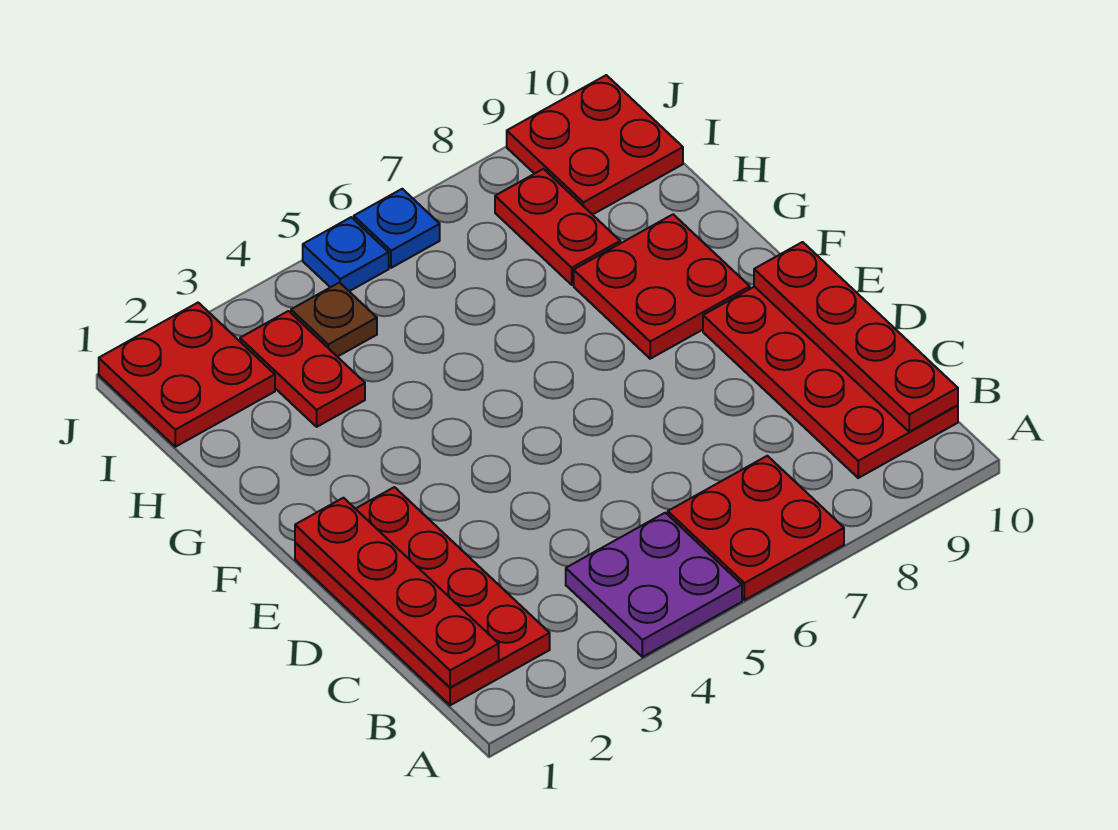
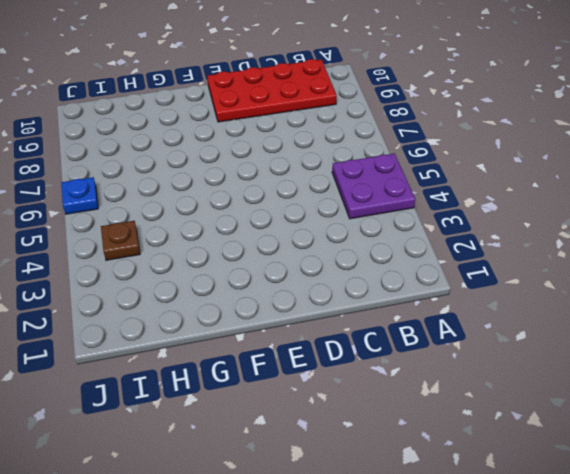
none -> red 2x2 plate [668,456,844,600]
none -> red 2x4 plate [295,487,550,705]
none -> red 2x2 plate [574,214,750,359]

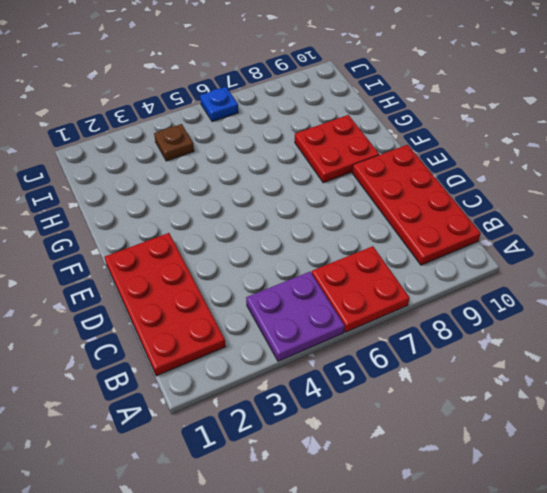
none -> red 1x2 plate [240,311,365,427]
none -> red 1x2 plate [495,169,620,285]
none -> red 2x2 plate [99,303,275,447]

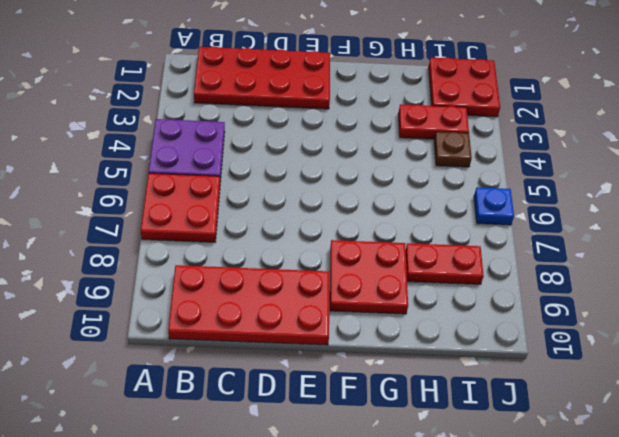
none -> red 2x2 plate [507,75,683,215]
none -> blue 1x1 plate [303,217,389,291]
none -> red 1x4 plate [295,498,499,688]

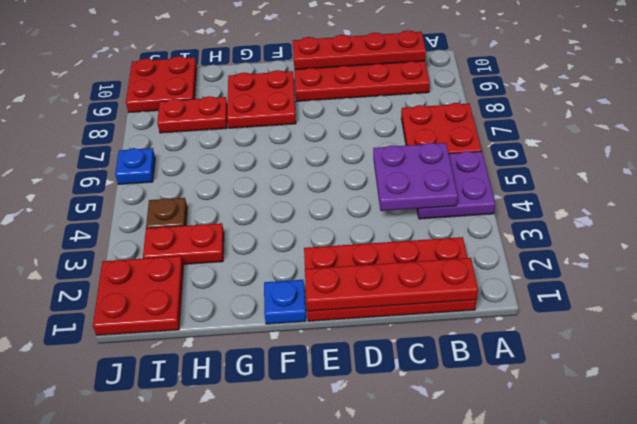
purple 2x2 plate [373,143,457,211] -> none
blue 1x1 plate [264,280,306,324] -> blue 1x1 plate moved to [303,217,389,291]

